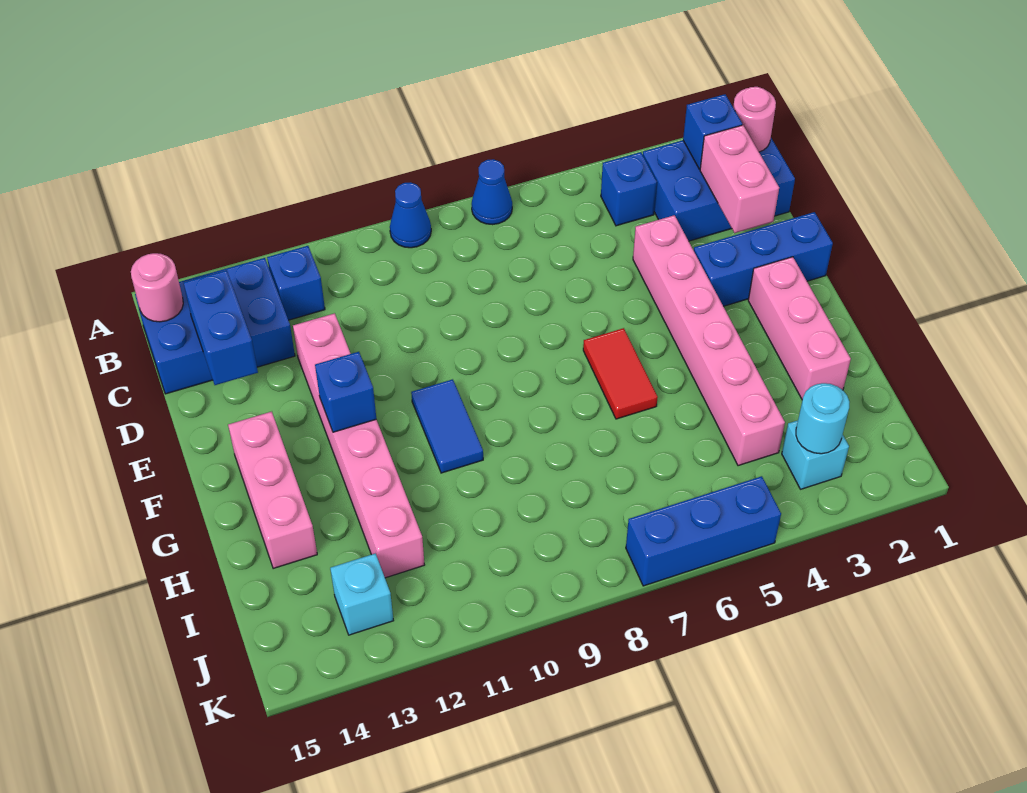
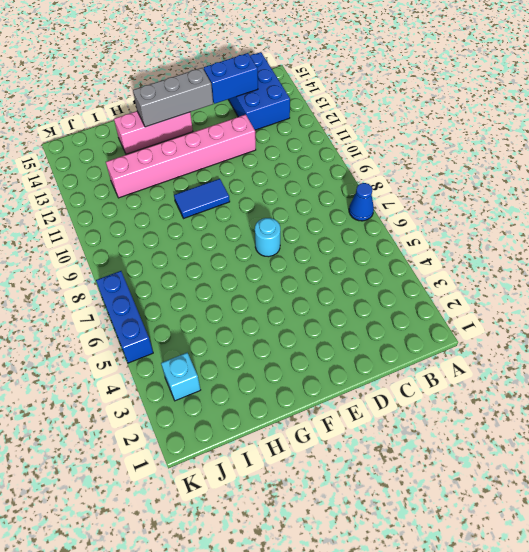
cyan 1x1 round brick [255,218,280,257] -> cyan 1x1 round brick moved to [796,383,850,454]
grey 1x3 brick [133,68,213,127] -> none
none -> blue 1x1 cone [390,182,431,248]
none -> blue 2x3 brick [643,138,795,241]
none -> blue 1x1 brick [601,152,657,226]

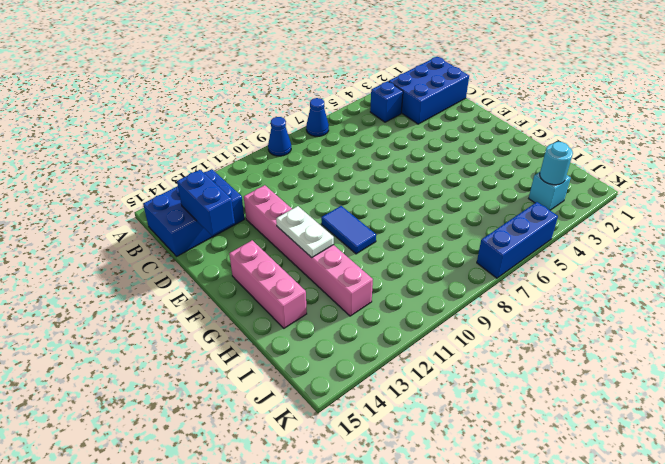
white 1x2 plate [276,206,334,258] -> blue 1x1 brick [315,352,376,432]
none -> blue 1x1 brick [267,246,325,320]
none -> pink 1x6 brick [633,215,785,466]
none -> blue 1x3 brick [694,212,833,306]

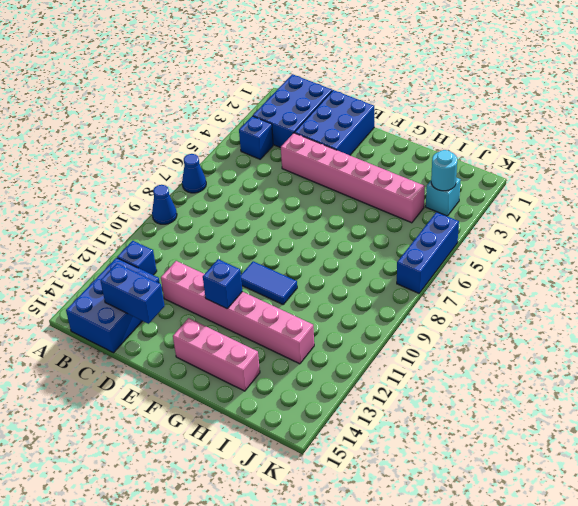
blue 2x3 brick [294,90,374,155] -> blue 1x3 brick [694,212,833,306]
none -> pink 1x3 brick [748,257,851,400]
none -> red 1x2 tile [583,328,658,419]
none -> cyan 1x1 brick [330,553,394,635]

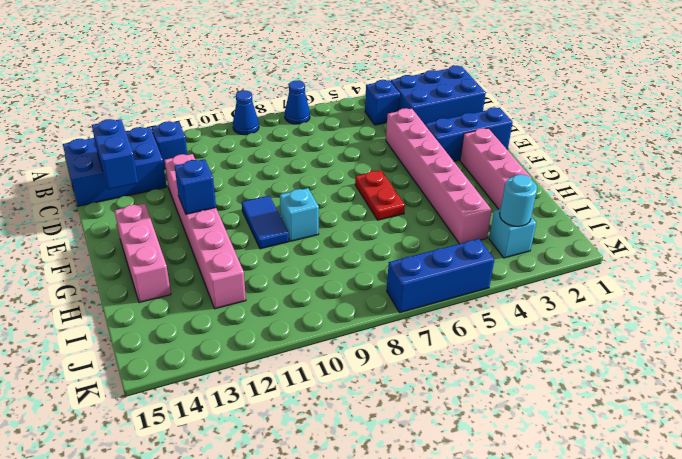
red 1x2 plate [355,170,405,220] -> red 1x2 tile [583,328,658,419]
cyan 1x1 brick [280,188,319,241] -> cyan 1x1 brick moved to [330,553,394,635]
none -> pink 1x1 round brick [733,87,776,152]
none -> blue 1x1 brick [683,94,742,169]
none -> pink 1x1 round brick [131,253,183,322]

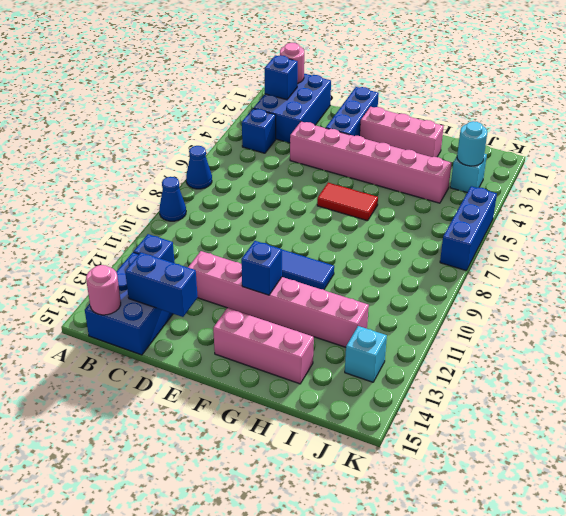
none -> pink 1x2 brick [700,125,779,233]

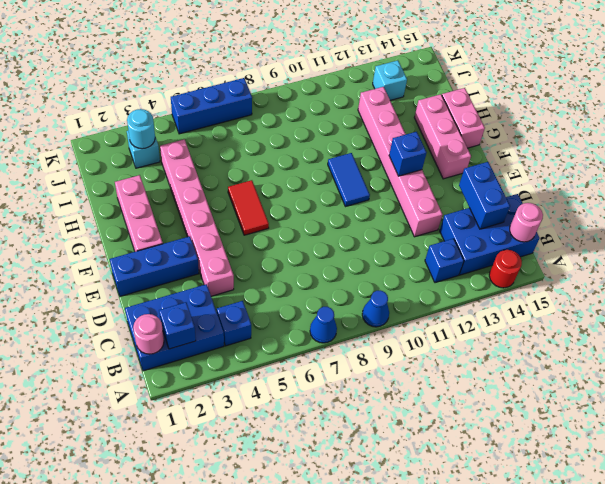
red 1x1 round brick [489,250,522,288] -> none
pink 1x2 brick [442,88,485,148] -> pink 1x2 brick moved to [700,125,779,233]

